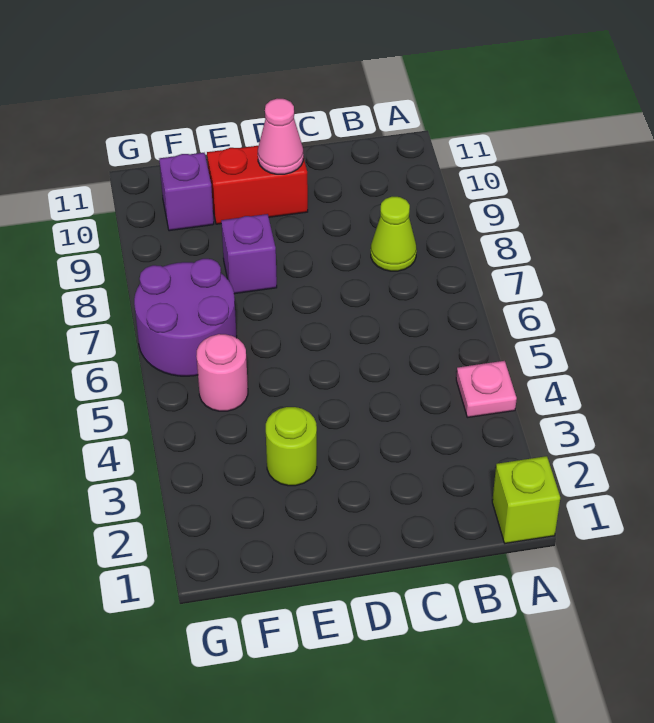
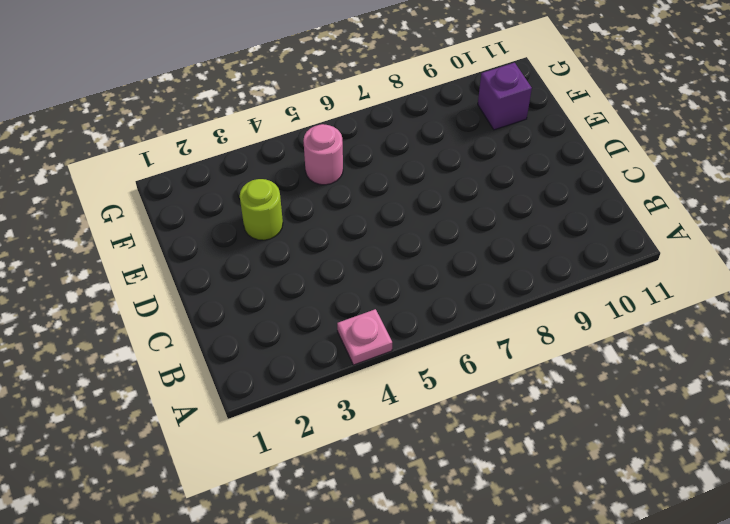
none -> lime 1x1 brick [492,456,560,543]
none -> lime 1x1 cone [371,197,417,271]

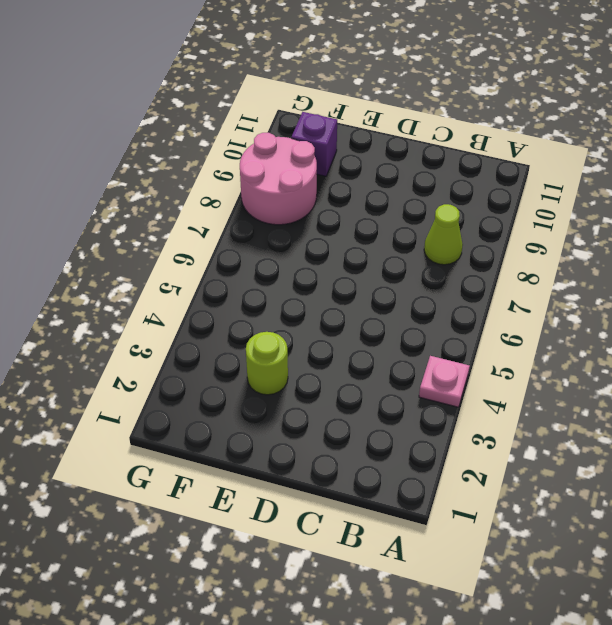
pink 2x2 round brick [240,133,317,225] -> none
none -> lime 1x1 brick [492,456,560,543]
none -> red 1x2 brick [207,146,308,224]

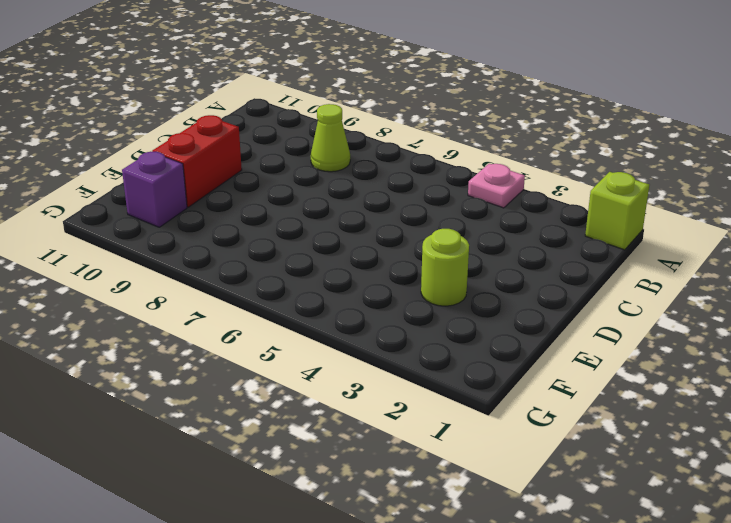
none -> purple 1x1 brick [221,214,277,294]
none -> pink 1x1 round brick [196,334,248,411]

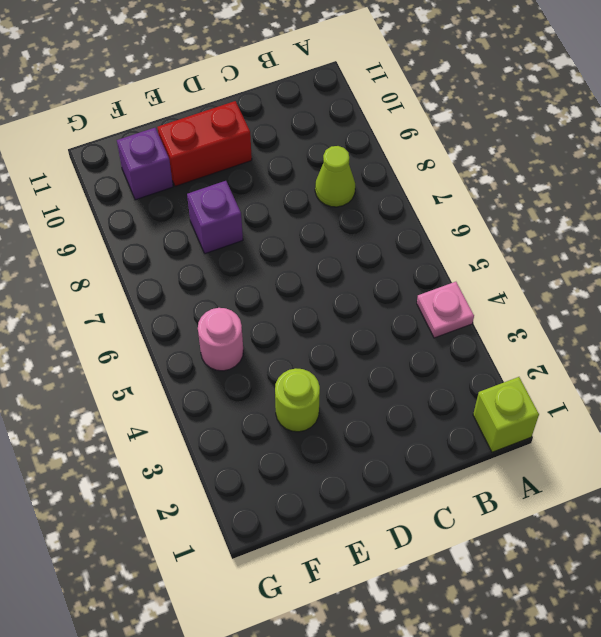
none -> purple 2x2 round brick [134,259,237,376]
none -> pink 1x1 cone [258,99,303,174]

